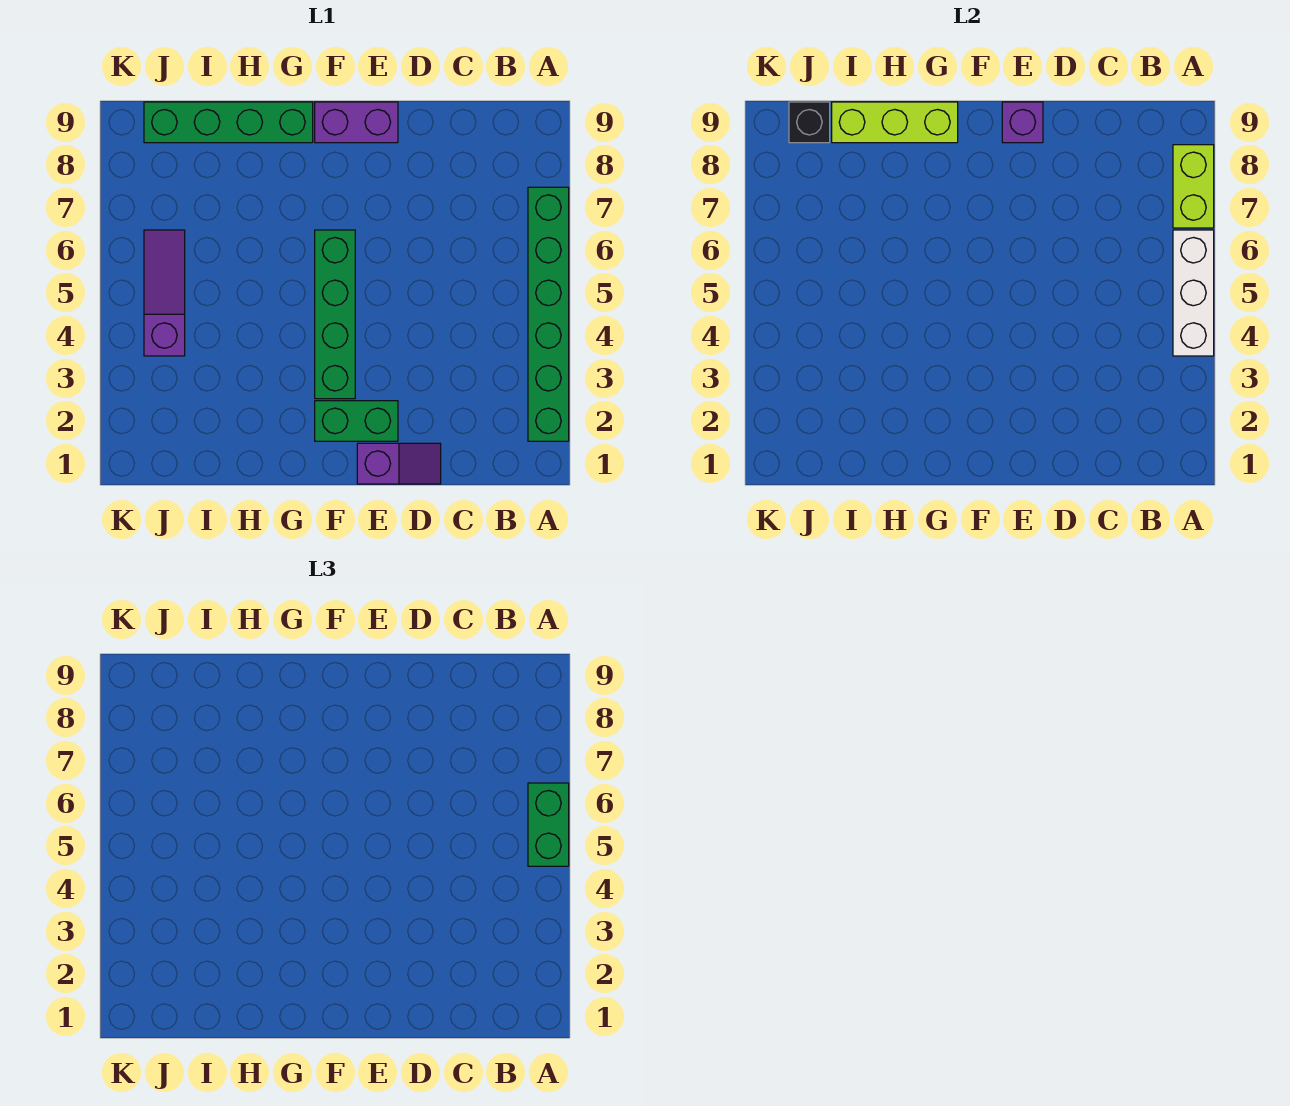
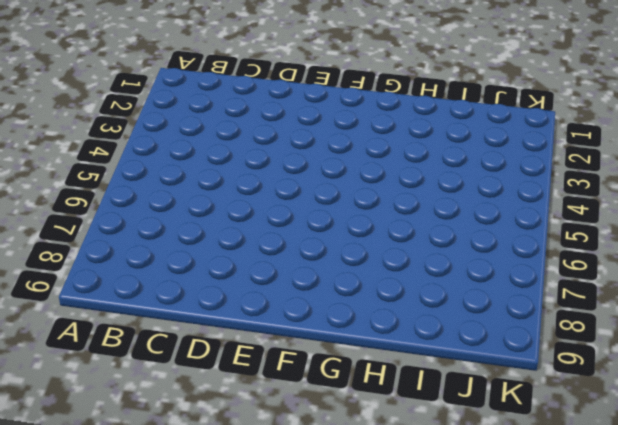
none -> green 1x6 brick [528,187,569,441]
none -> purple 1x2 slope [357,443,441,484]
none -> green 1x2 brick [315,401,398,441]

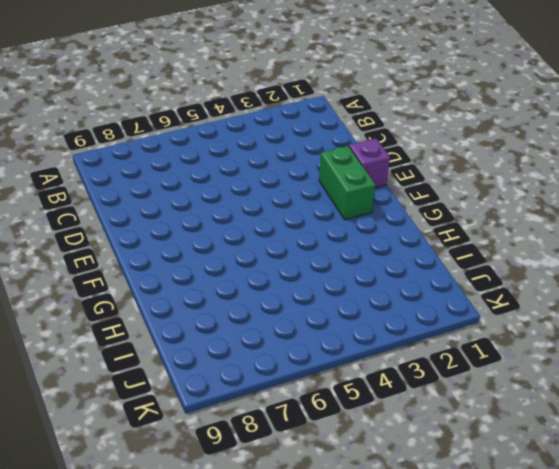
none -> green 1x6 brick [528,187,569,441]
none -> purple 1x2 brick [315,102,398,143]
none -> green 1x4 brick [315,230,355,399]

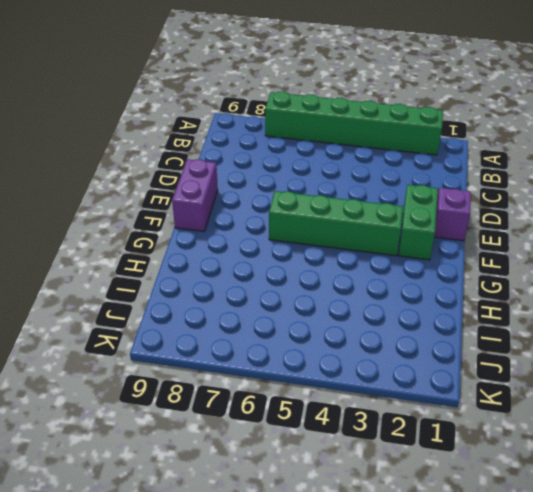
none -> green 1x4 brick [144,102,313,143]
none -> purple 1x3 slope [144,230,185,356]
none -> white 1x3 brick [1173,230,1214,356]

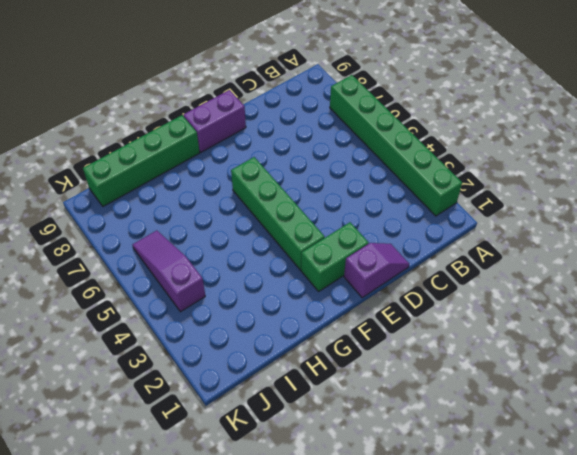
none -> white 1x3 brick [1173,230,1214,356]
none -> lime 1x2 brick [1173,145,1214,228]
none -> purple 1x1 brick [1002,102,1043,143]

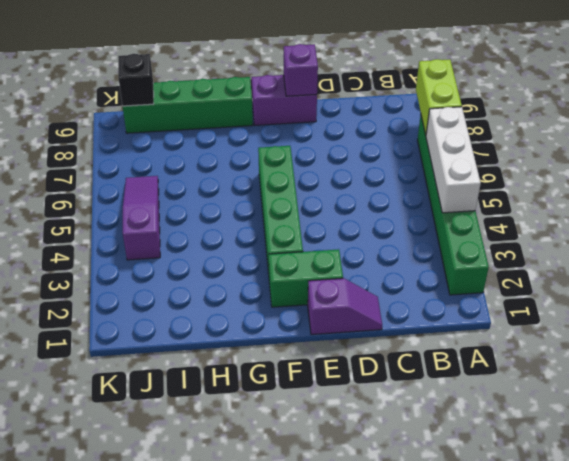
none -> lime 1x3 brick [832,102,958,143]
none -> green 1x2 brick [528,783,569,866]

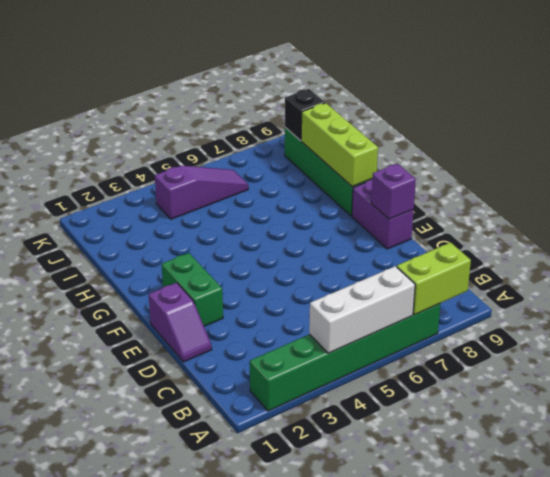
none -> green 1x4 brick [315,230,355,399]
none -> green 1x2 brick [528,783,569,866]

